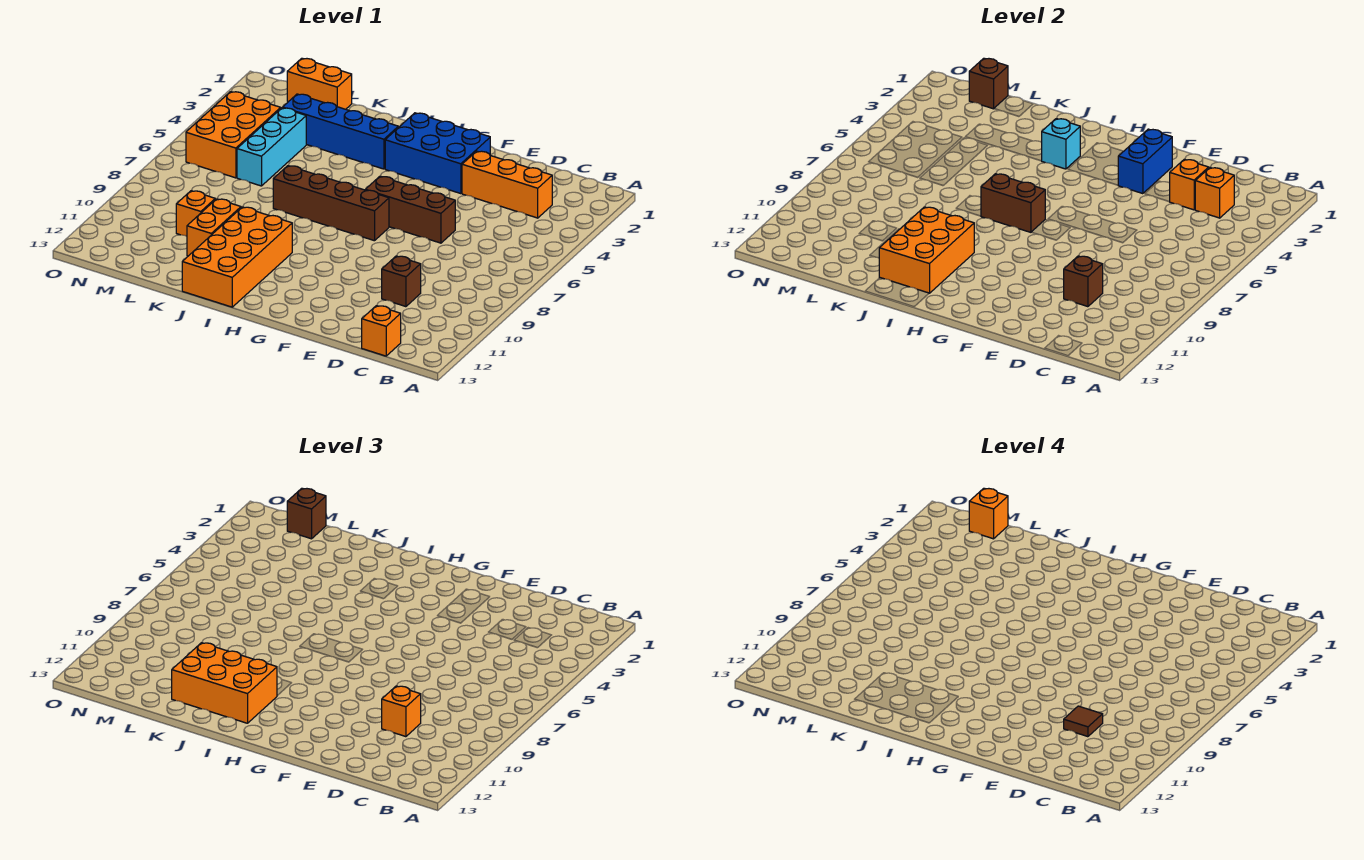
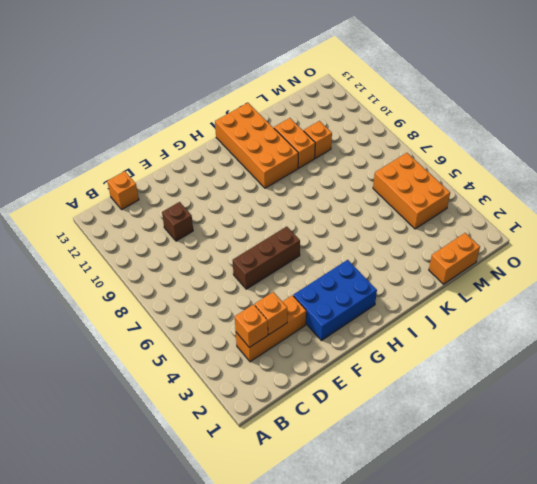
none -> brown 1x4 brick [273,166,389,241]
none -> blue 1x4 brick [283,94,398,169]
none -> cyan 1x3 brick [237,108,306,186]

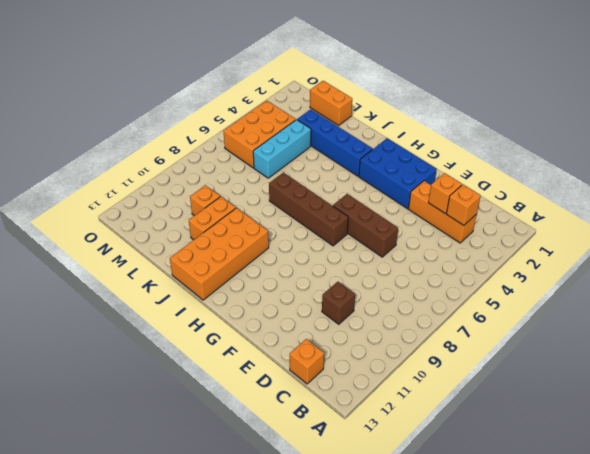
none -> brown 1x1 brick [1064,256,1103,307]
none -> blue 1x2 brick [1118,129,1172,194]
none -> brown 1x2 brick [981,174,1045,232]

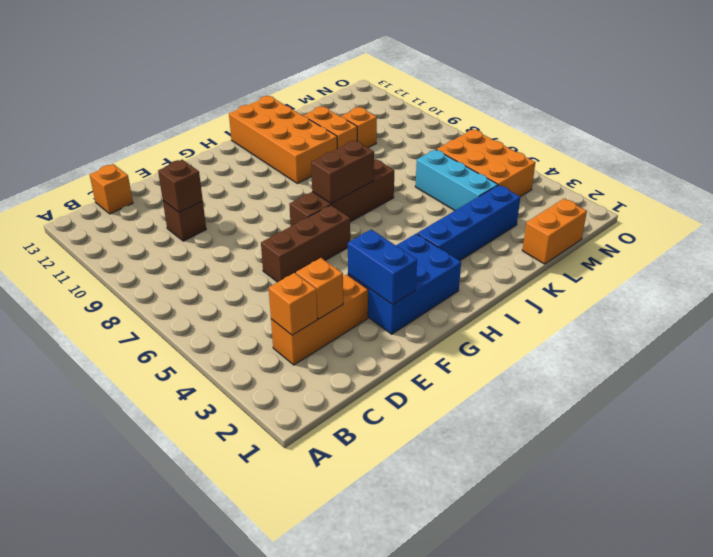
none -> cyan 1x1 brick [1042,119,1080,169]
none -> orange 2x3 brick [879,207,974,293]
none -> brown 1x1 brick [969,58,1008,109]

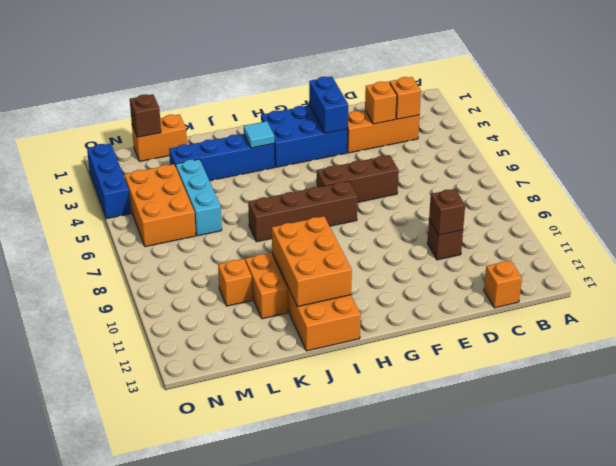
cyan 1x1 tile [244,121,274,148] -> cyan 1x1 brick [1042,119,1080,169]
blue 1x3 brick [87,143,131,219] -> none
none -> brown 1x2 brick [981,174,1045,232]
none -> orange 1x1 brick [382,686,421,737]
none -> orange 2x3 brick [172,643,277,723]

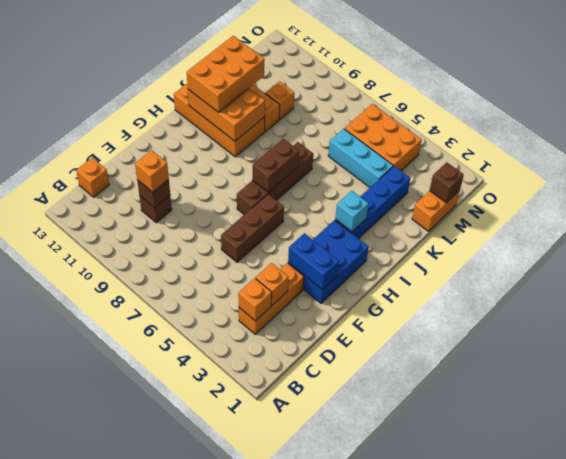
none -> brown 1x1 brick [287,488,326,539]
none -> brown 1x1 tile [1064,706,1103,737]
none -> orange 1x1 brick [969,488,1008,539]

